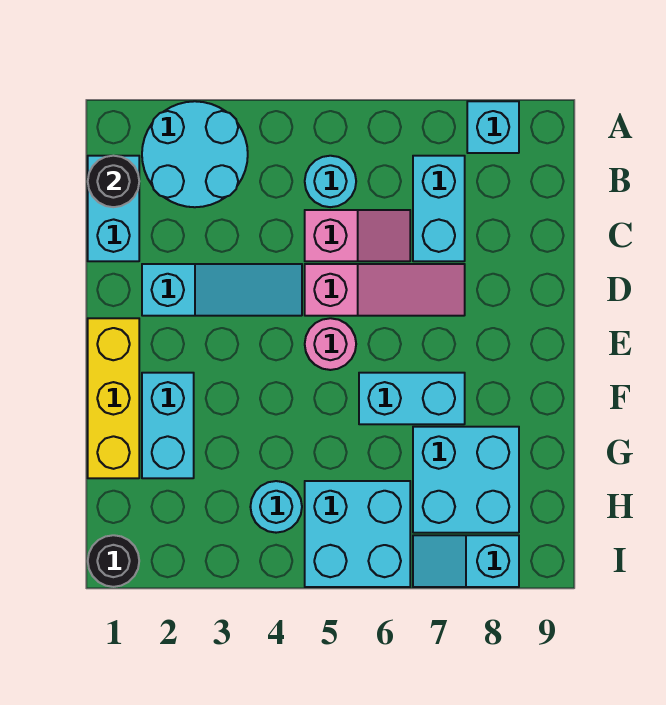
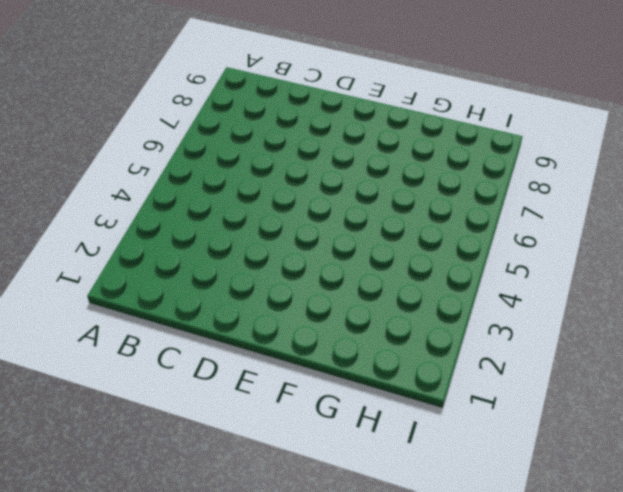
none -> cyan 2x2 round brick [142,101,248,207]
none -> cyan 1x1 brick [467,101,519,153]
none -> cyan 1x2 brick [88,156,139,261]

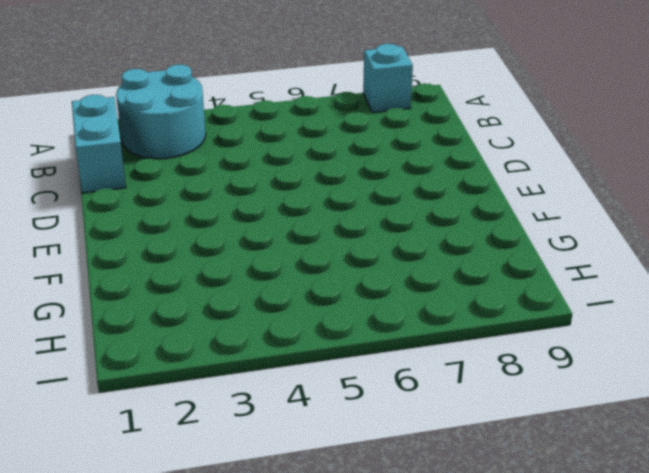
none -> cyan 1x1 round brick [305,156,356,207]
none -> cyan 1x2 brick [413,156,465,261]
none -> pink 1x2 slope [305,210,410,261]

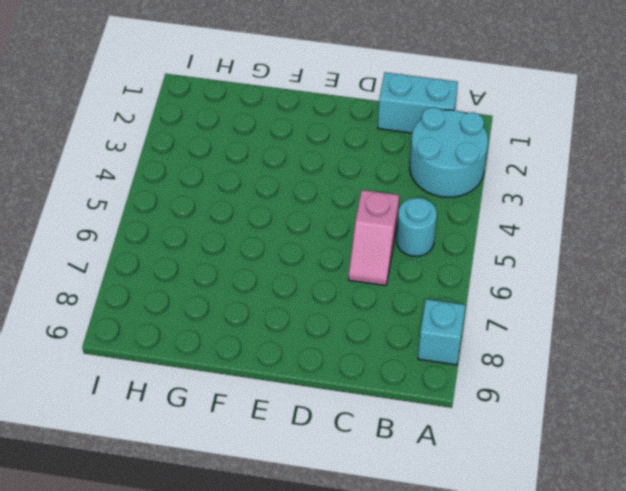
none -> cyan 1x2 brick [413,156,465,261]
none -> cyan 1x3 slope [142,264,302,316]
none -> pink 1x3 slope [305,264,465,316]

